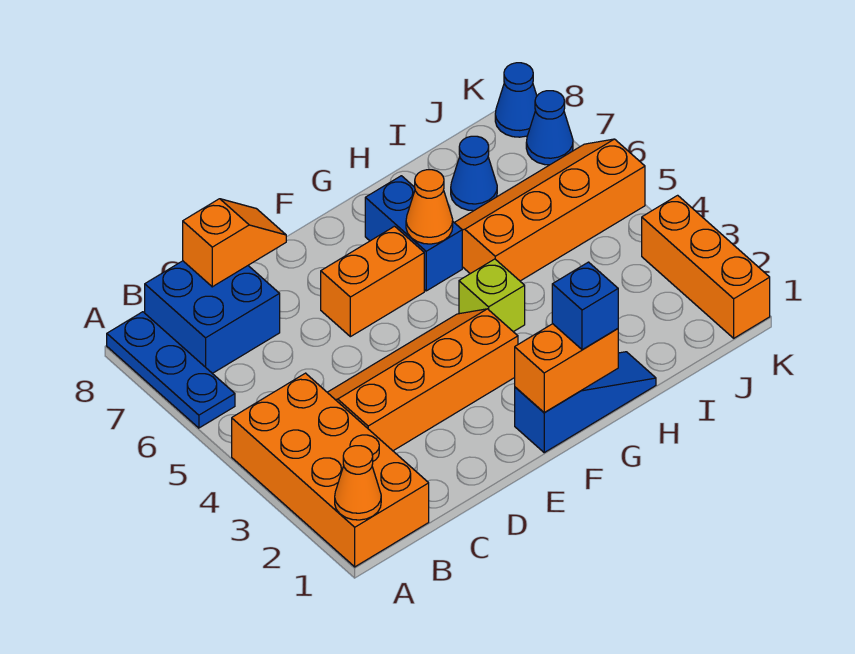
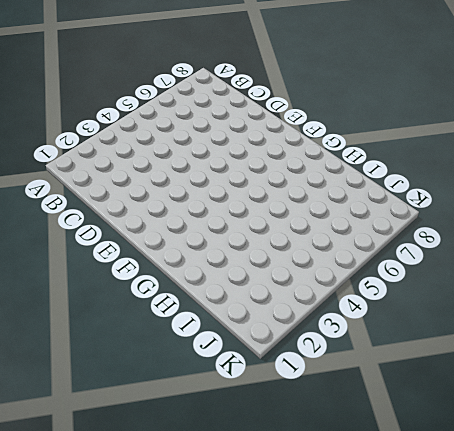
none -> orange 2x4 brick [232,373,429,567]
none -> blue 1x3 plate [107,312,235,428]
none -> blue 2x2 brick [145,261,280,373]

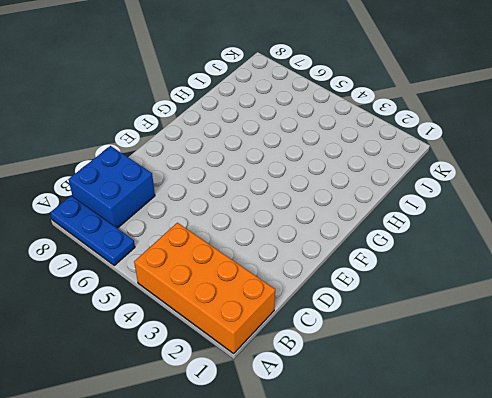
none -> orange 2x4 slope [327,309,518,451]
none -> orange 1x2 brick [321,226,424,337]
none -> blue 1x3 slope [515,352,656,453]

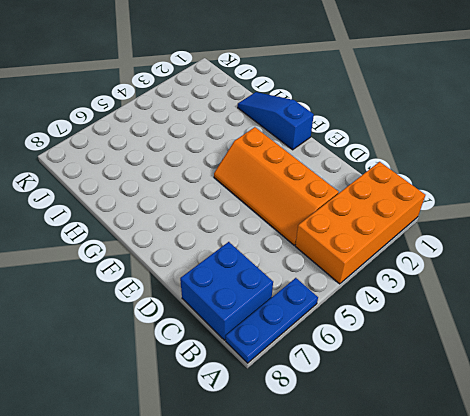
none -> orange 1x2 brick [321,226,424,337]
none -> lime 1x1 brick [459,259,525,332]
none -> blue 1x2 brick [365,176,462,291]

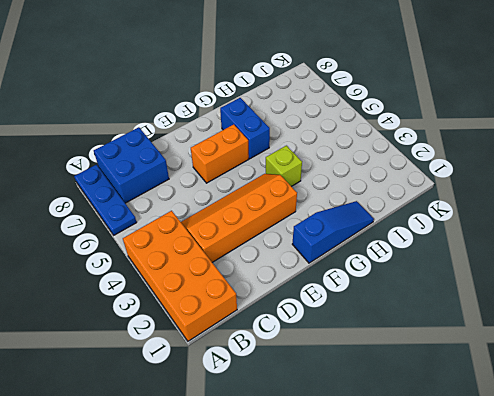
none -> orange 2x4 slope [454,139,645,281]
none -> blue 1x1 cone [451,136,497,211]
none -> orange 1x3 brick [642,195,770,338]

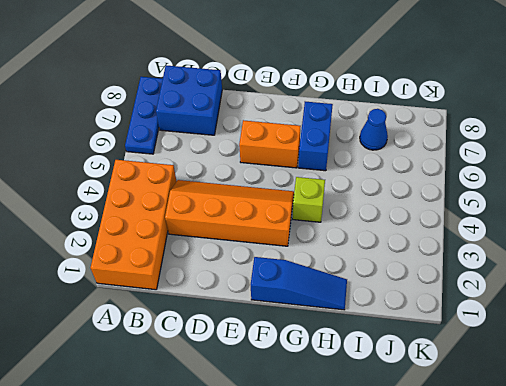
none -> orange 2x4 slope [454,139,645,281]
none -> orange 1x3 brick [642,195,770,338]
none -> blue 1x1 cone [526,91,573,165]

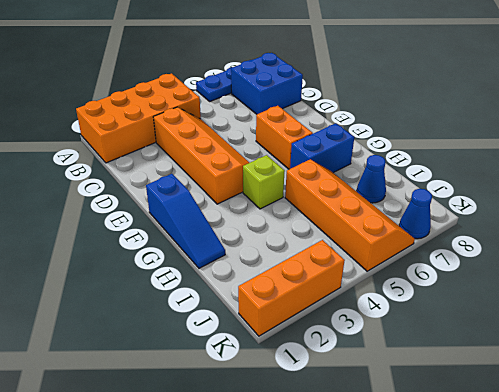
none -> blue 1x1 cone [495,63,537,137]
none -> orange 1x1 cone [335,446,381,520]
none -> orange 1x2 slope [183,199,286,287]

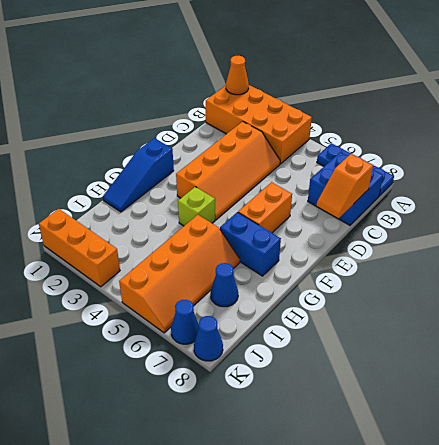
none -> orange 1x2 brick [515,324,618,412]
none -> orange 1x1 cone [406,170,453,244]
none -> blue 1x1 brick [552,262,618,350]

